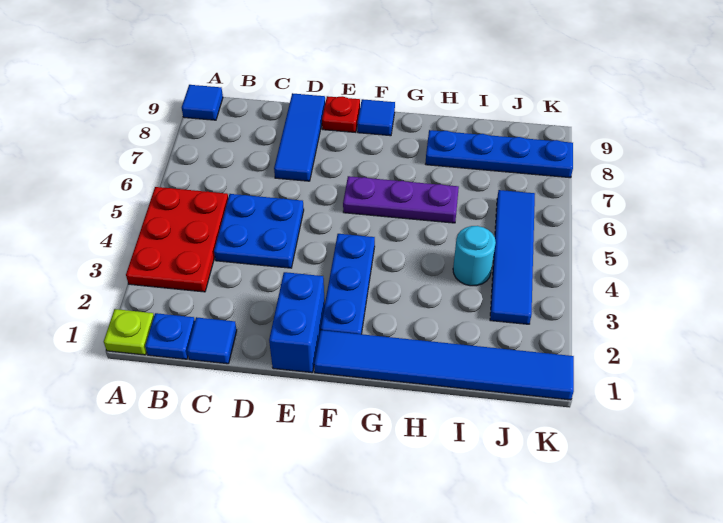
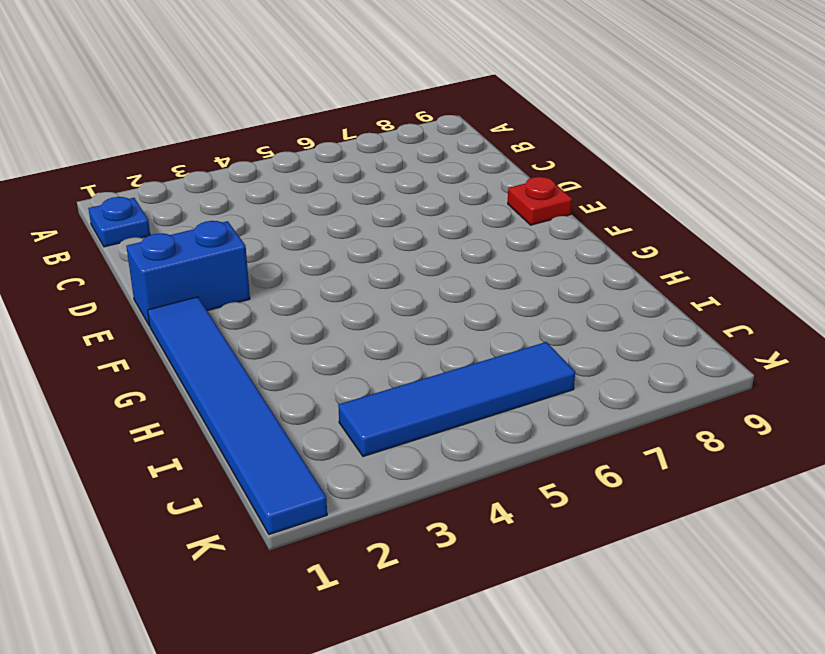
none -> lime 1x1 plate [104,309,154,355]
none -> red 2x3 plate [126,187,228,292]
none -> blue 1x1 tile [182,85,223,120]

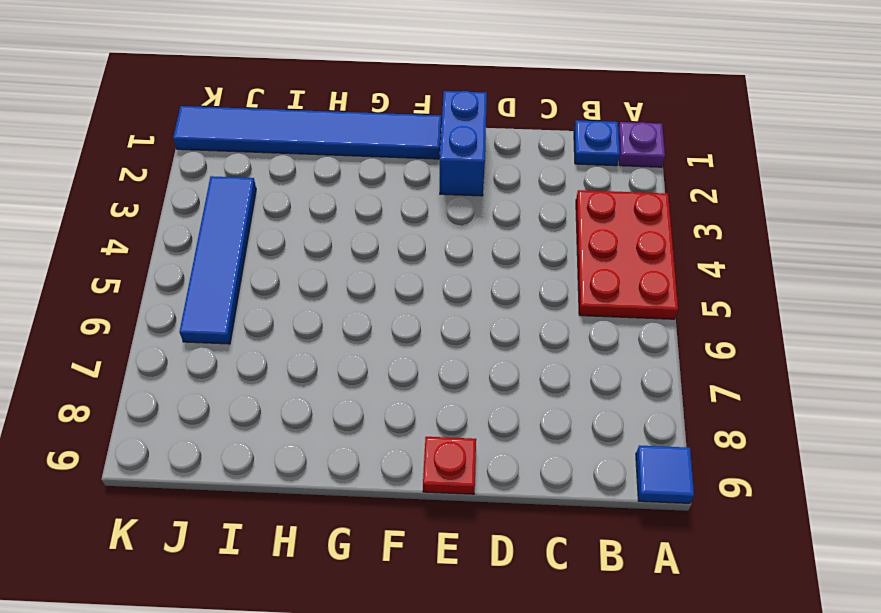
purple 1x1 plate [618,122,665,167] -> lime 1x1 plate [104,309,154,355]
none -> blue 1x1 tile [187,317,237,364]
none -> blue 2x2 plate [214,194,304,268]
none -> blue 1x3 tile [274,93,325,181]

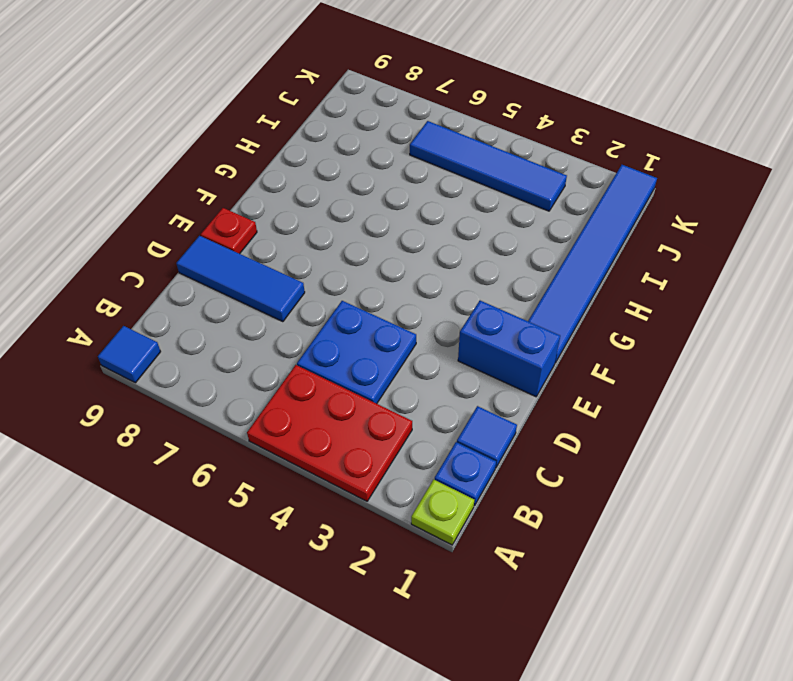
none -> blue 1x3 plate [321,234,375,334]
none -> purple 1x3 plate [343,176,459,223]
none -> blue 1x1 tile [357,99,395,136]

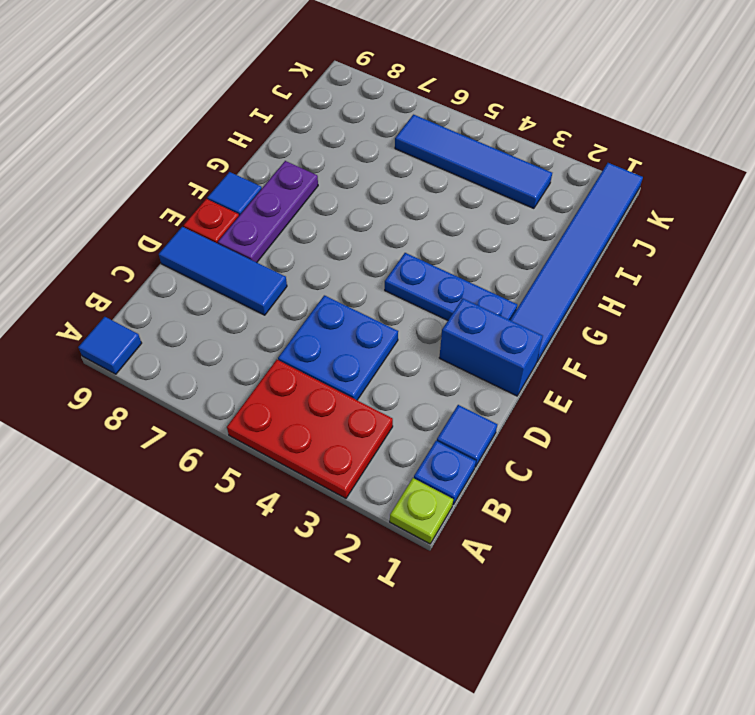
purple 1x3 plate [218,161,318,262] -> purple 1x3 plate moved to [343,176,459,223]
none -> blue 1x4 plate [426,130,573,178]
none -> cyan 1x1 round brick [453,226,496,286]

